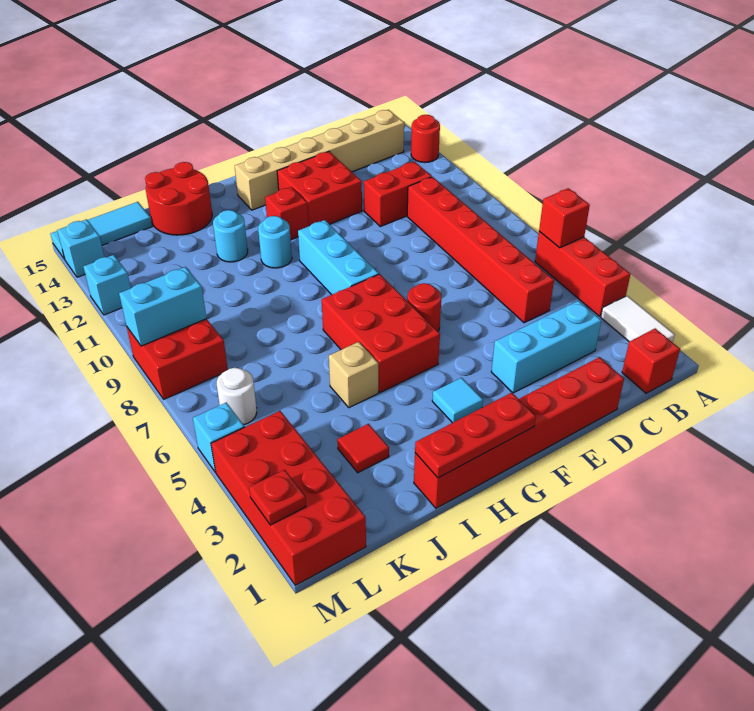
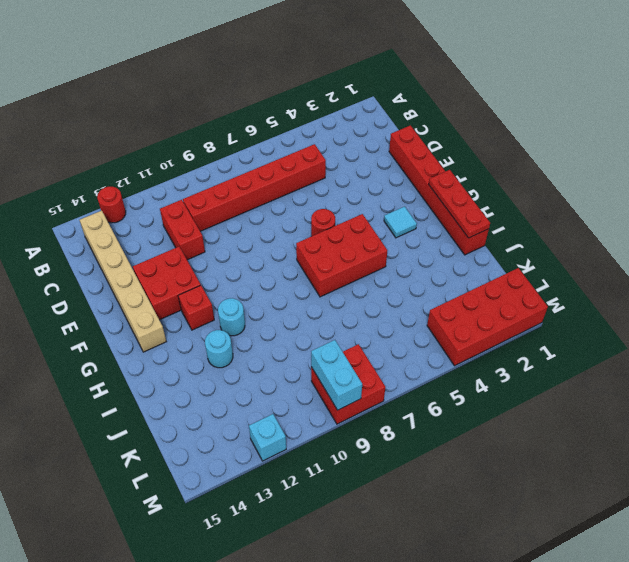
none -> white 1x2 tile [601,296,675,342]
none -> red 1x3 brick [535,232,630,316]
none -> red 1x1 brick [622,329,680,393]
none -> cyan 1x3 brick [491,301,601,393]

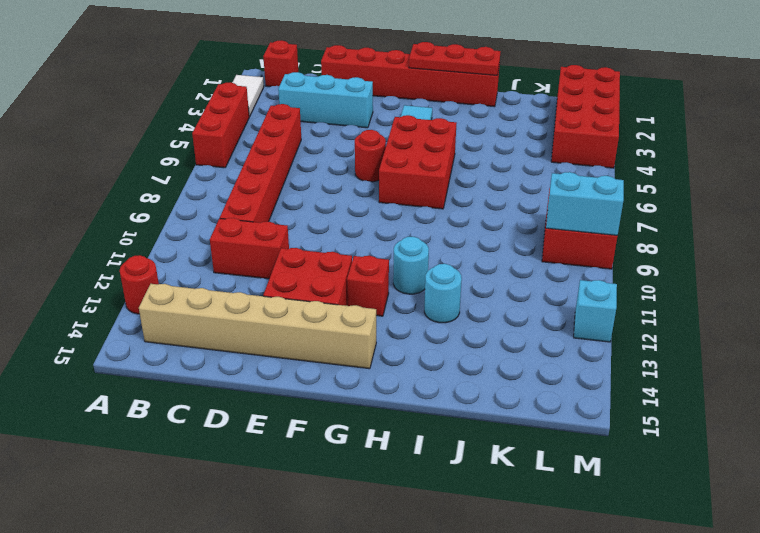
none -> cyan 1x3 brick [298,220,379,295]
none -> tan 1x1 brick [329,342,378,408]
none -> red 2x2 round brick [145,162,212,235]
none -> red 1x1 tile [337,424,389,473]

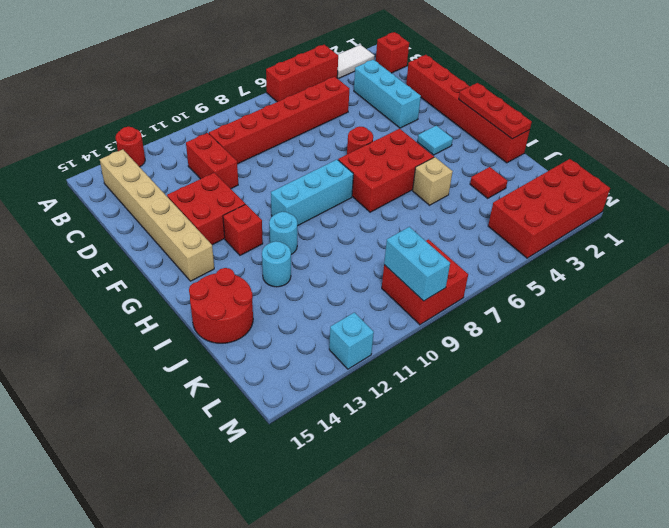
none -> cyan 1x3 tile [51,202,152,259]
none -> white 1x1 round brick [217,368,257,425]
none -> cyan 1x1 brick [193,403,244,472]
none -> cyan 1x1 brick [57,219,104,277]

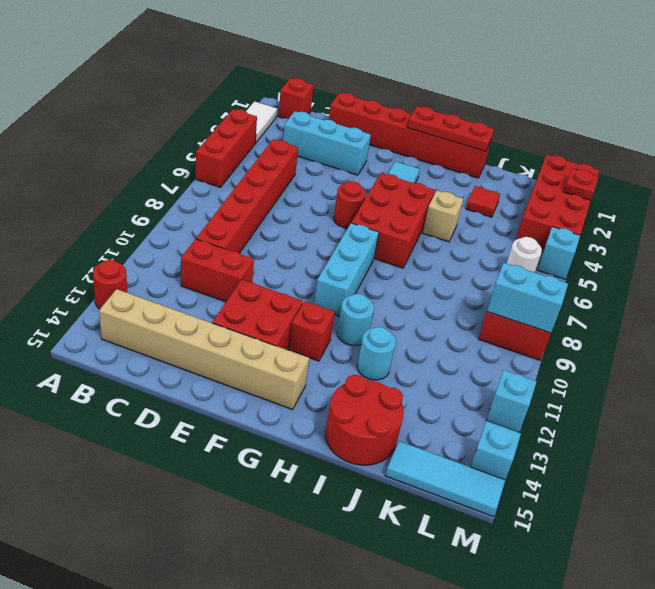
none -> red 1x1 brick [539,188,590,248]

